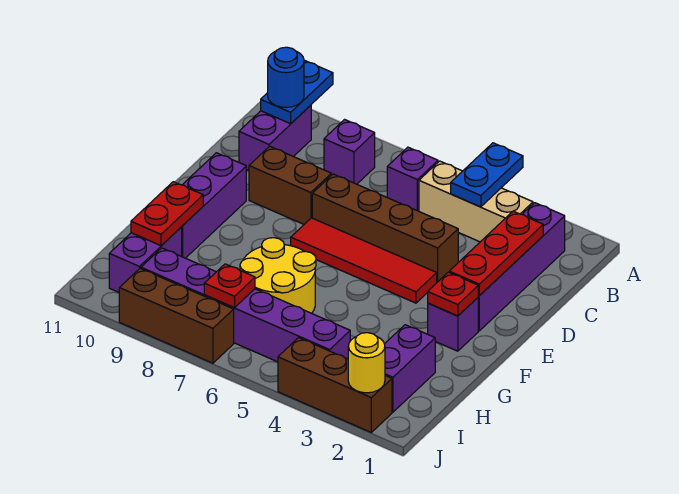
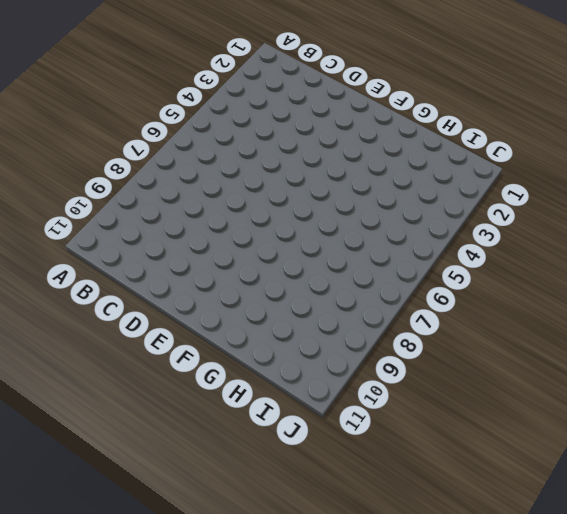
none -> purple 1x4 brick [478,203,565,331]
none -> tan 1x3 brick [419,161,533,242]
none -> purple 1x1 brick [387,147,438,211]

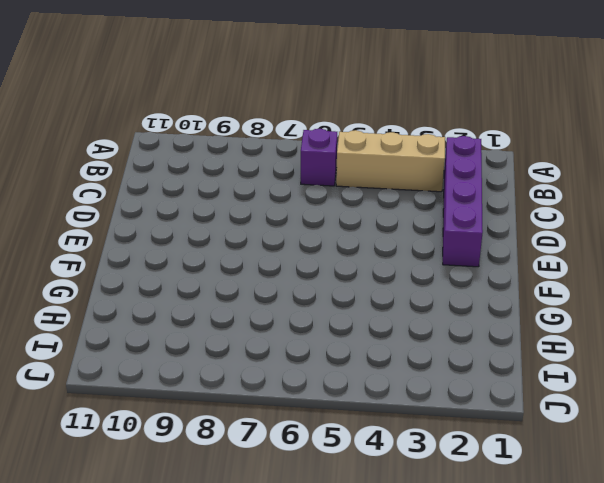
none -> purple 1x1 brick [324,120,375,184]
none -> purple 1x2 brick [239,105,311,170]
none -> brown 1x4 brick [312,174,458,282]

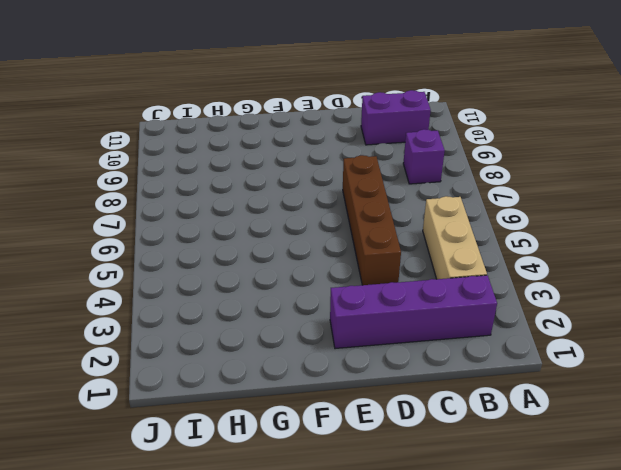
none -> purple 1x1 brick [387,147,438,211]
none -> brown 1x2 brick [249,146,331,224]
none -> red 1x4 tile [291,218,437,303]

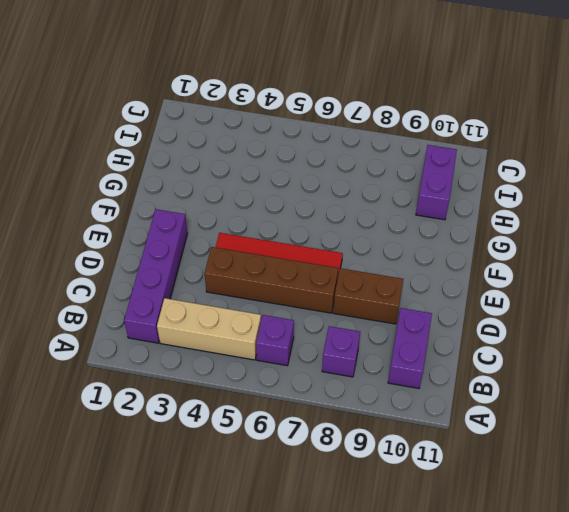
none -> purple 1x3 brick [182,153,246,258]
none -> purple 1x1 brick [428,298,478,351]
none -> yellow 2x2 round brick [240,238,316,313]

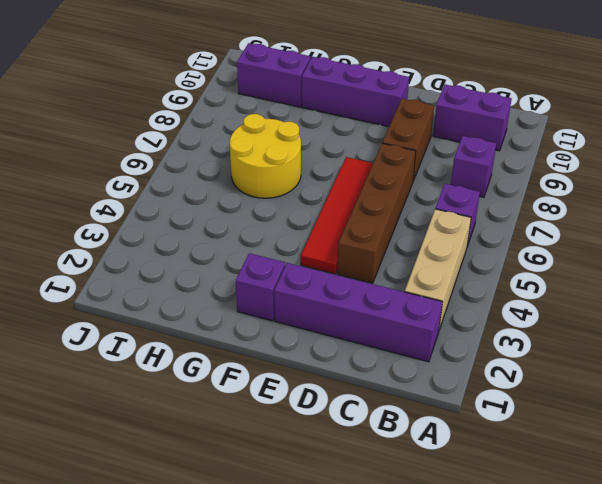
none -> purple 1x2 brick [385,325,435,412]
none -> purple 1x6 brick [141,248,350,362]
none -> brown 1x3 brick [278,338,392,432]

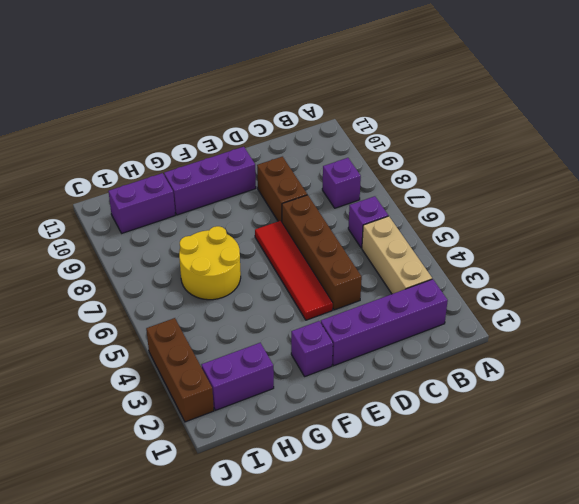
none -> purple 1x2 brick [239,105,311,170]
none -> purple 1x6 brick [141,248,350,362]
none -> brown 1x3 brick [119,268,234,363]

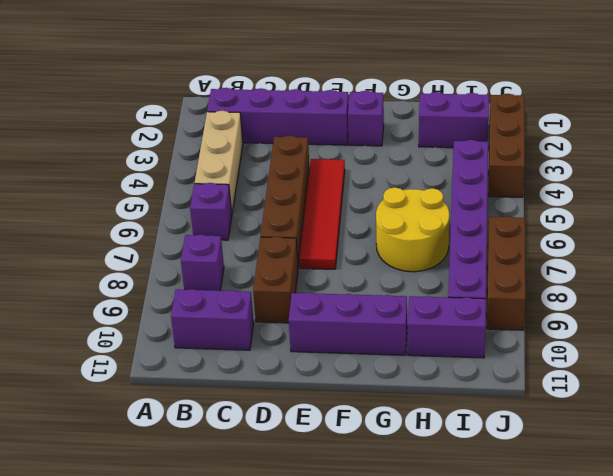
none -> blue 1x2 plate [451,143,523,207]
none -> blue 1x2 plate [261,60,333,124]
none -> red 1x3 plate [449,211,543,296]

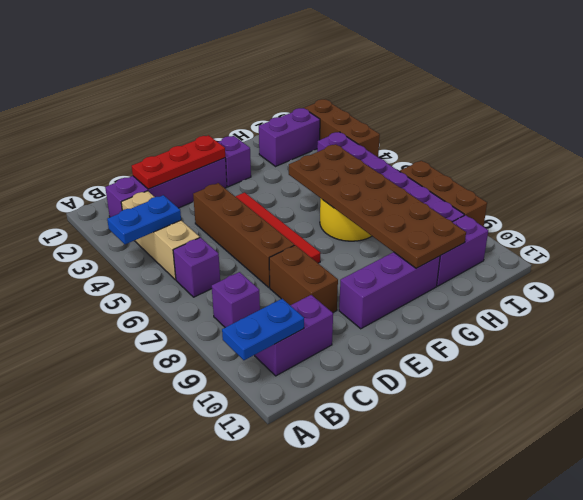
brown 2x6 plate [289,144,466,268] -> red 1x2 plate [131,182,203,246]
none -> red 1x1 plate [428,272,479,316]
none -> red 1x1 plate [204,264,255,308]
none -> yellow 1x1 round brick [348,333,385,393]

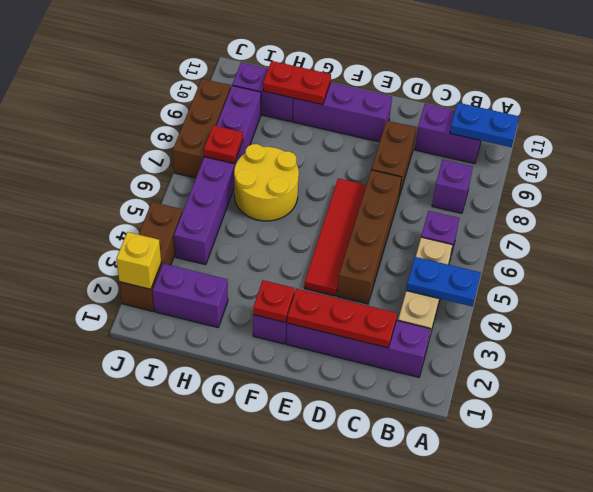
yellow 1x1 brick [116,232,161,289] -> yellow 1x1 round brick [348,333,385,393]
none -> blue 1x1 round brick [268,47,304,108]

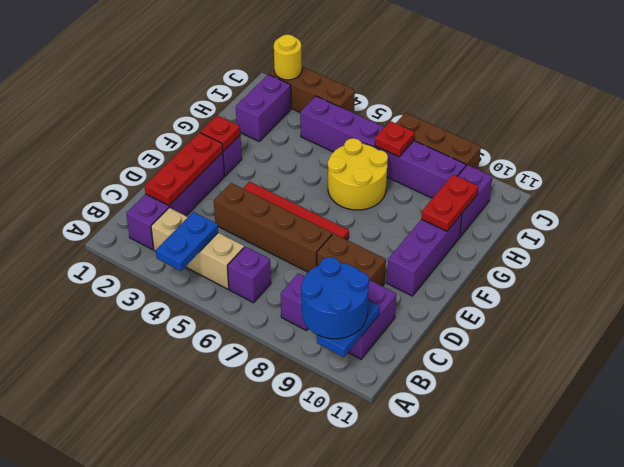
blue 2x2 round brick [301,257,369,339] -> blue 1x1 round brick [268,47,304,108]

